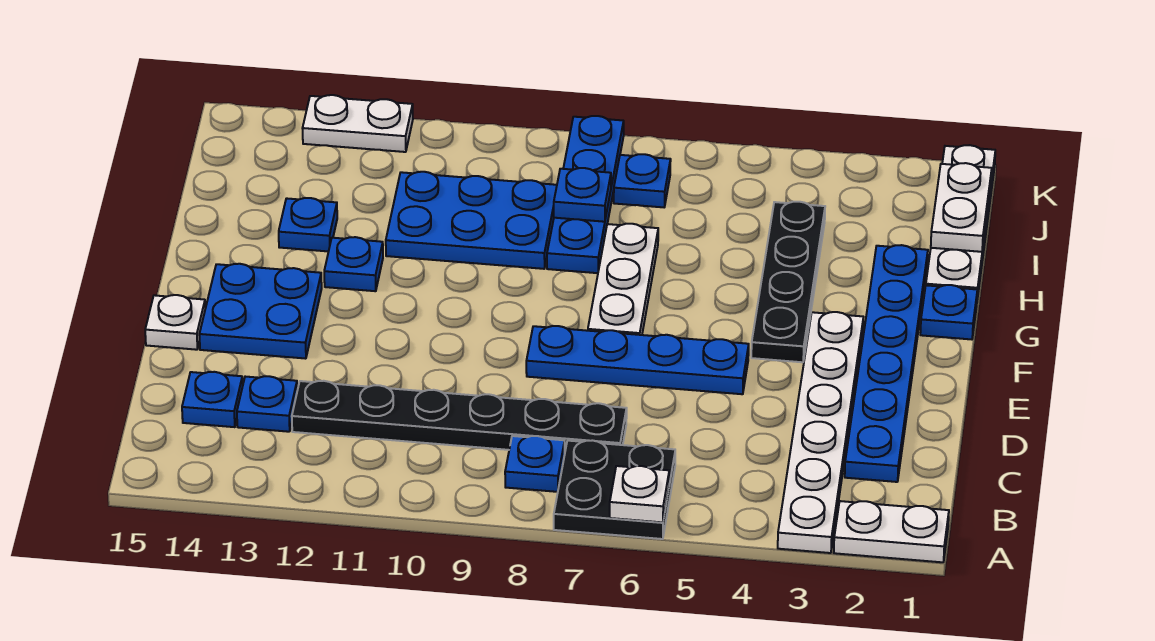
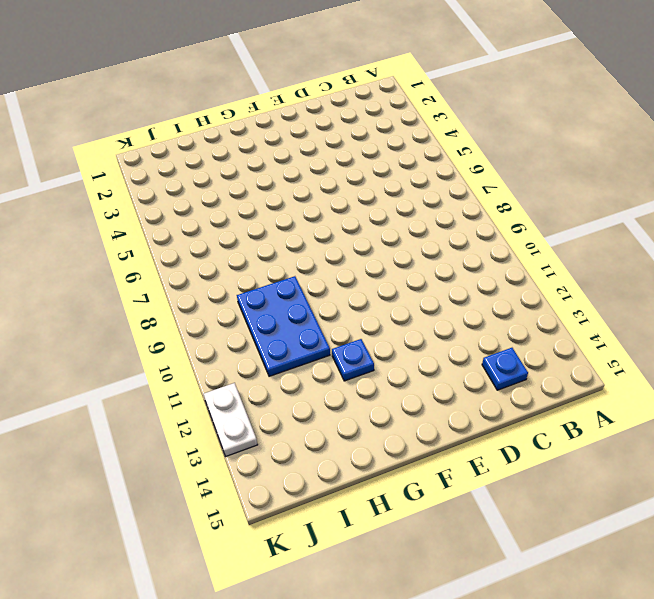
none -> white 1x2 plate [834,501,949,562]
none -> white 1x6 plate [778,312,863,553]
none -> black 2x2 plate [554,440,675,539]

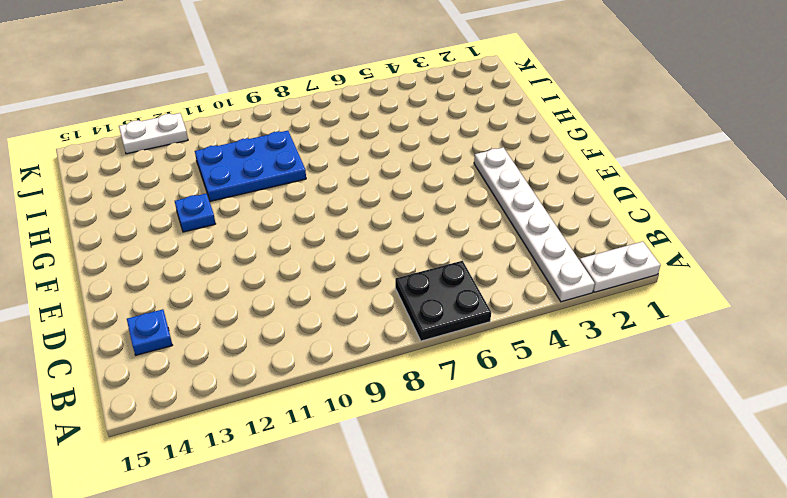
none -> blue 1x1 plate [505,436,565,492]
none -> blue 1x6 plate [845,245,928,482]
none -> black 1x6 plate [292,381,627,450]

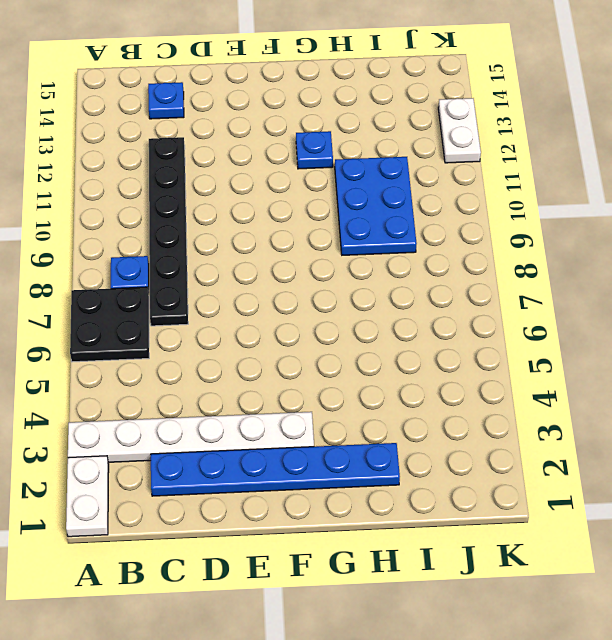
none -> blue 1x1 plate [237,376,297,432]
none -> blue 1x4 plate [526,326,749,394]
none -> blue 2x2 plate [199,264,322,359]

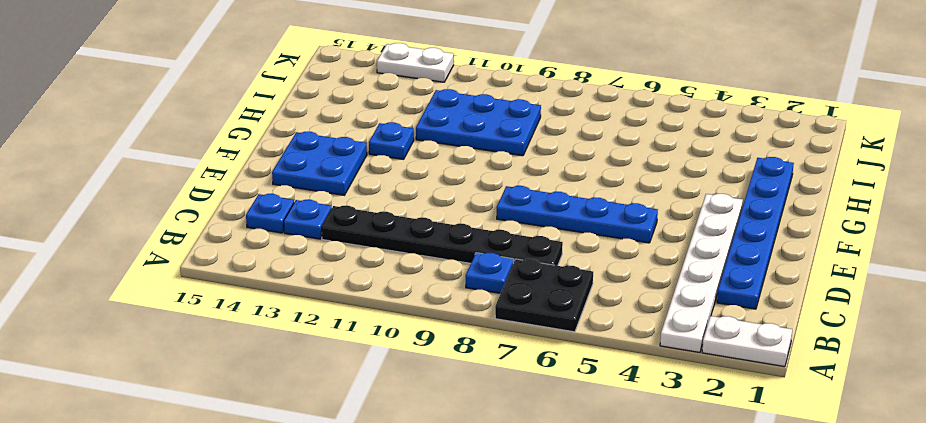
none -> white 1x1 plate [145,295,205,350]
none -> black 1x4 plate [751,202,825,362]
none -> white 1x3 plate [588,224,658,335]

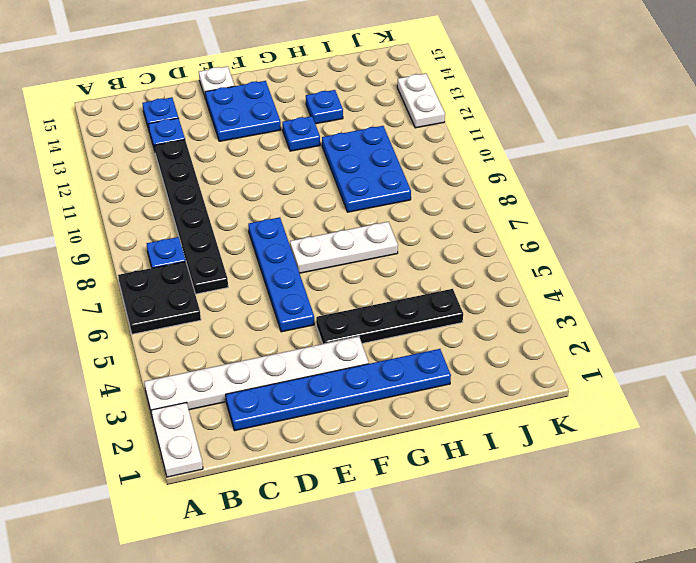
none -> blue 1x1 plate [920,285,977,339]
none -> white 1x4 plate [926,145,995,300]
none -> blue 1x4 plate [547,116,624,273]

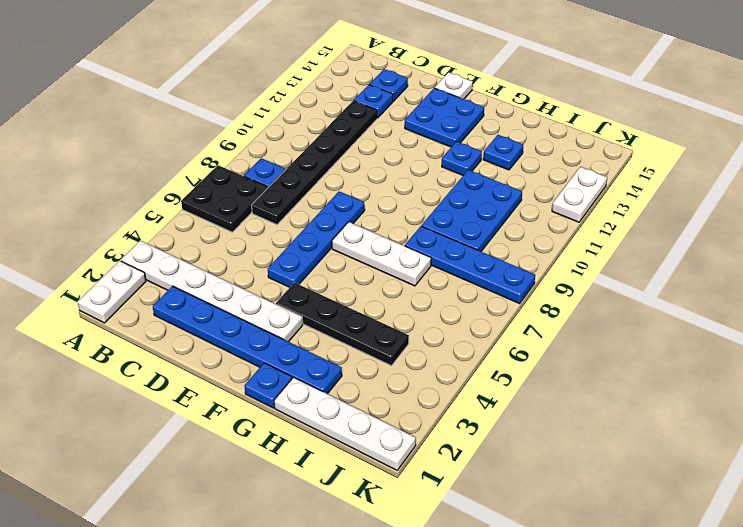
none -> blue 1x1 plate [614,154,671,207]
none -> white 1x1 plate [610,466,669,522]
none -> white 1x2 plate [931,163,992,252]

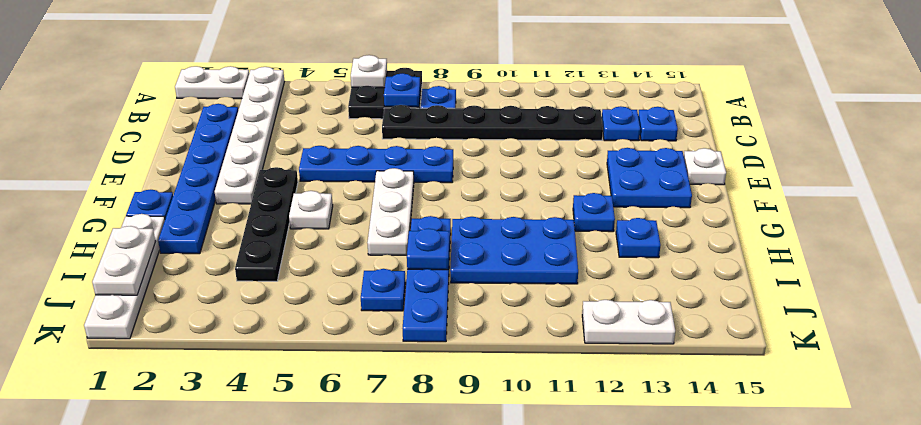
blue 1x1 plate [384,73,420,107] -> none
white 1x1 plate [289,191,333,229] -> none

